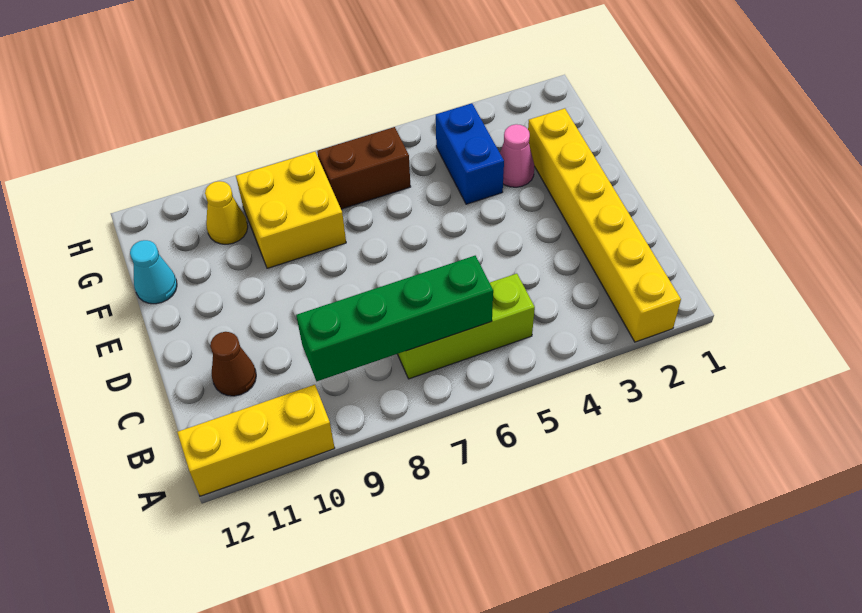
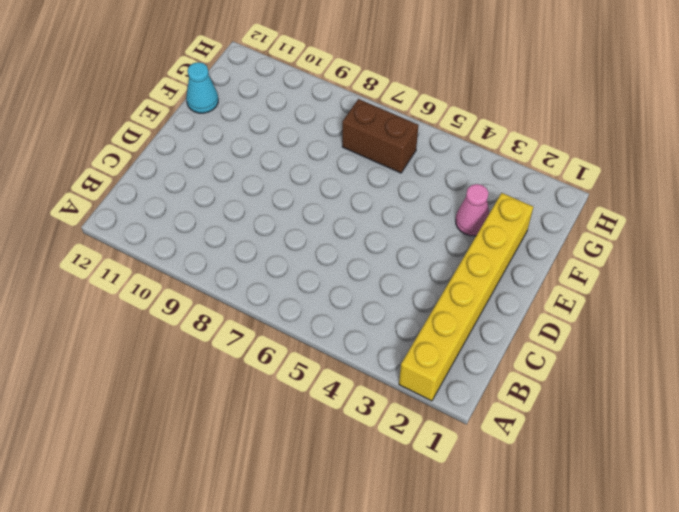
none -> yellow 1x3 brick [177,385,335,496]
none -> lime 1x3 brick [398,274,535,379]

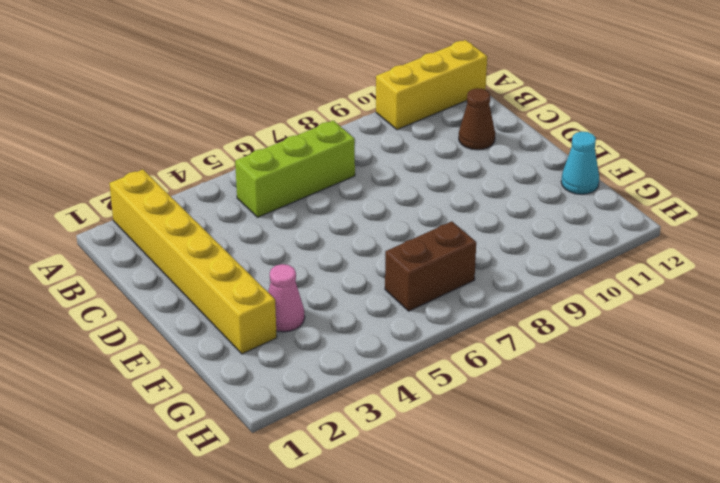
none -> blue 1x2 brick [436,103,504,204]
none -> yellow 2x2 brick [236,152,346,268]

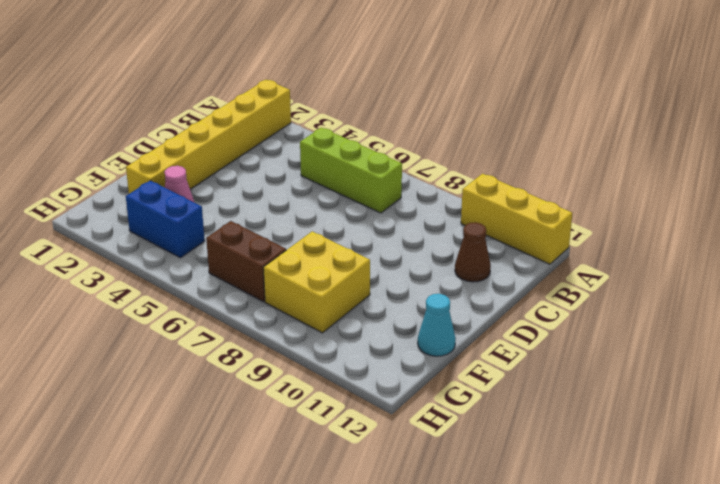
blue 1x2 brick [126,181,205,258] -> blue 1x2 brick turned to [436,103,504,204]
none -> yellow 1x1 cone [205,181,248,244]
none -> green 1x4 brick [296,256,493,381]

